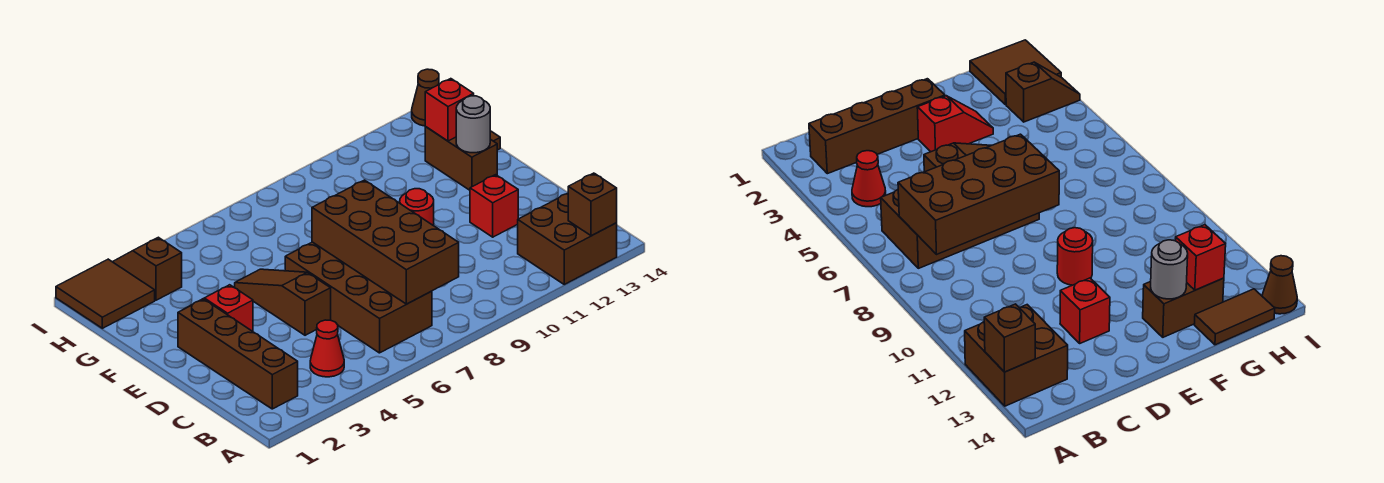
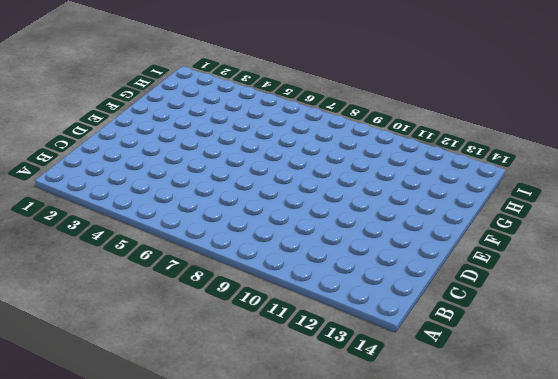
none -> brown 2x2 brick [518,193,617,284]
none -> brown 1x4 brick [178,299,298,409]
none -> red 1x1 cone [310,320,344,377]

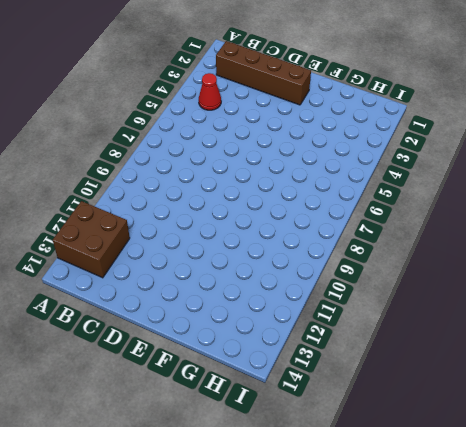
none -> brown 2x4 brick [285,242,432,353]
none -> brown 1x3 slope [235,269,331,335]
none -> red 1x1 brick [470,175,518,237]

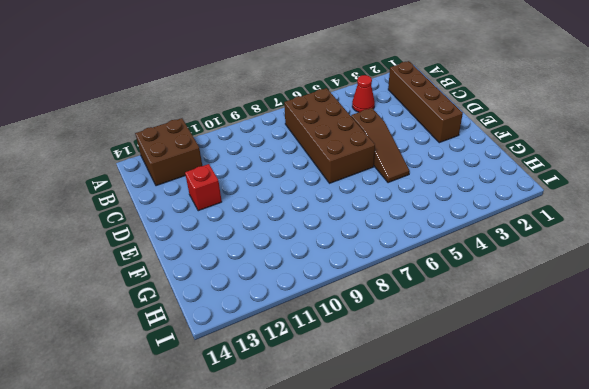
none -> red 1x2 slope [200,285,253,331]
none -> red 1x1 round brick [400,189,434,226]
none -> brown 1x2 brick [425,127,497,190]

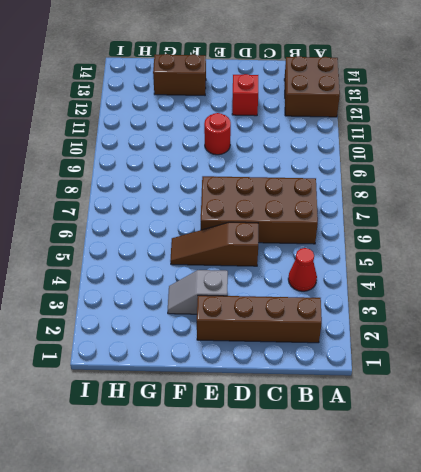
grey 1x2 slope [168,270,228,314] -> red 1x2 slope [200,285,253,331]
none -> brown 1x2 tile [1194,289,1275,345]
none -> brown 2x2 tile [56,259,155,328]
none -> brown 1x2 slope [113,237,182,300]

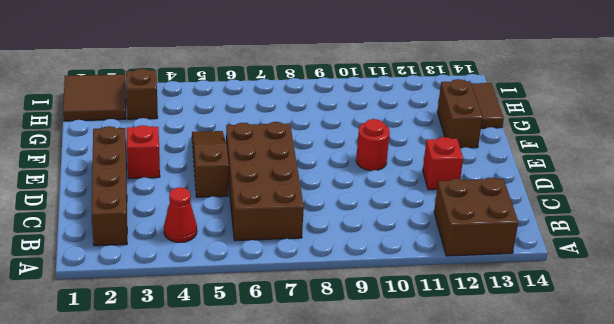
none -> brown 1x1 cone [412,69,439,126]
none -> brown 1x1 brick [568,173,617,236]
none -> brown 2x4 brick [312,180,459,304]

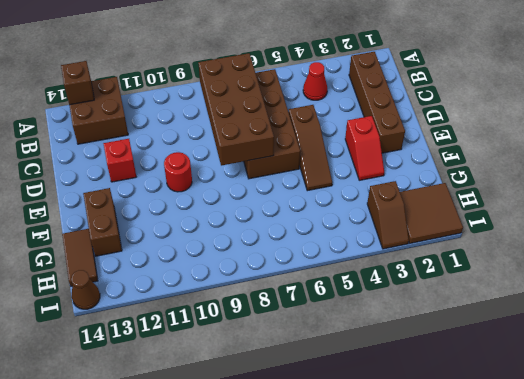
none -> grey 1x1 round brick [456,96,490,153]
none -> red 1x1 brick [425,79,474,141]

